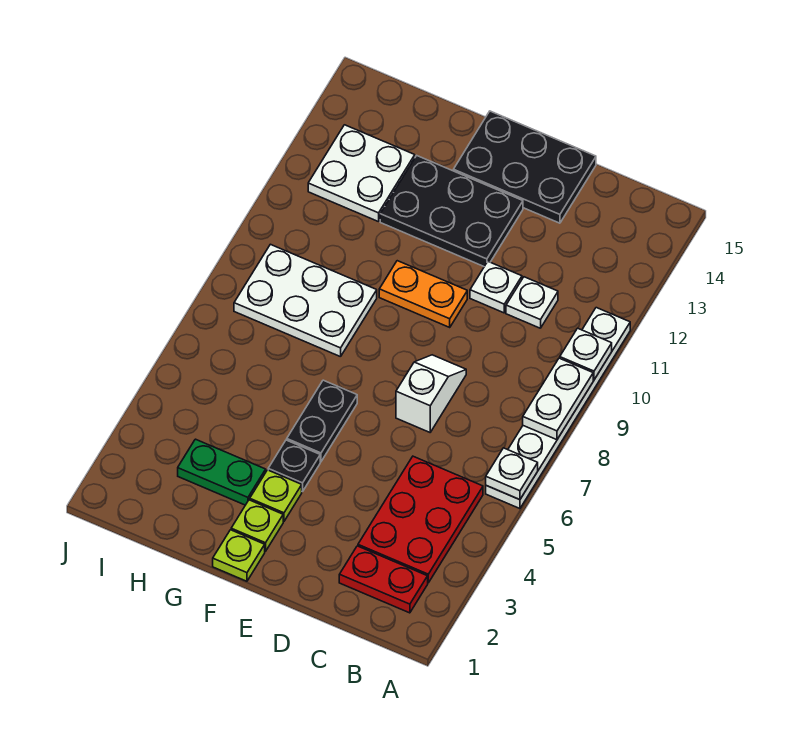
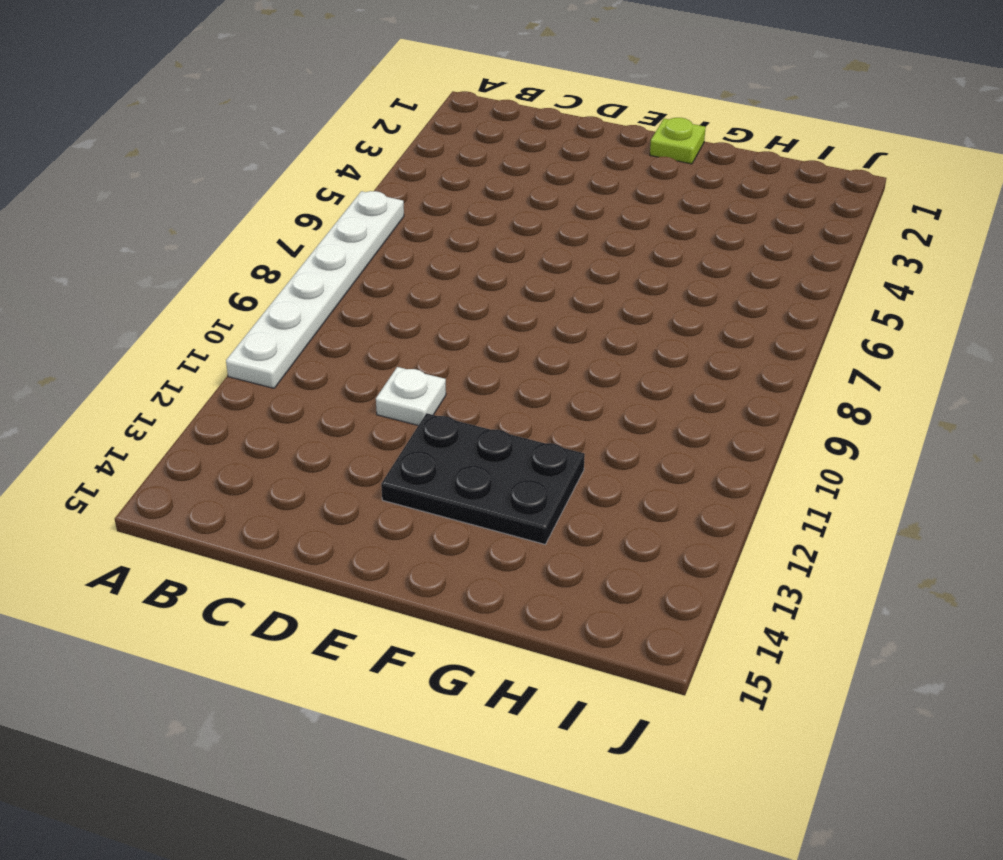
none -> red 1x2 plate [339,546,428,613]
none -> red 2x3 plate [358,456,483,583]
none -> white 1x1 plate [506,277,558,328]

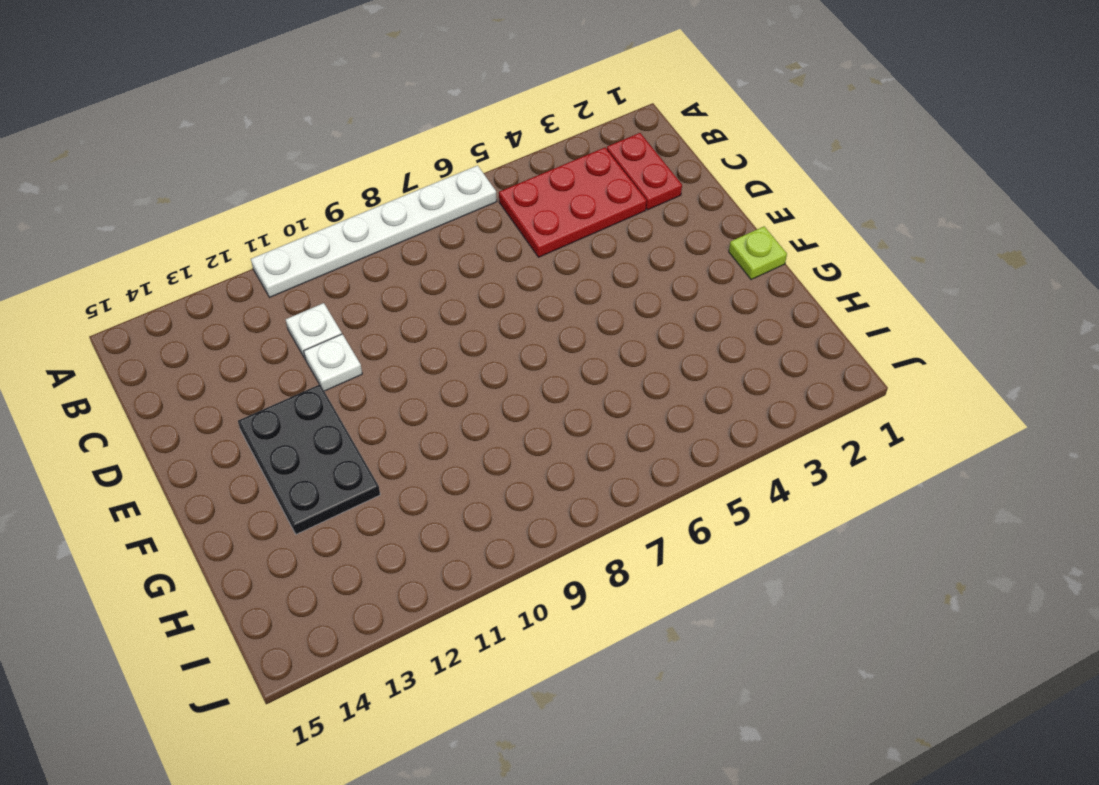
none -> white 1x2 slope [396,355,466,432]
none -> black 2x3 plate [453,111,596,223]
none -> orange 1x2 plate [379,261,467,327]

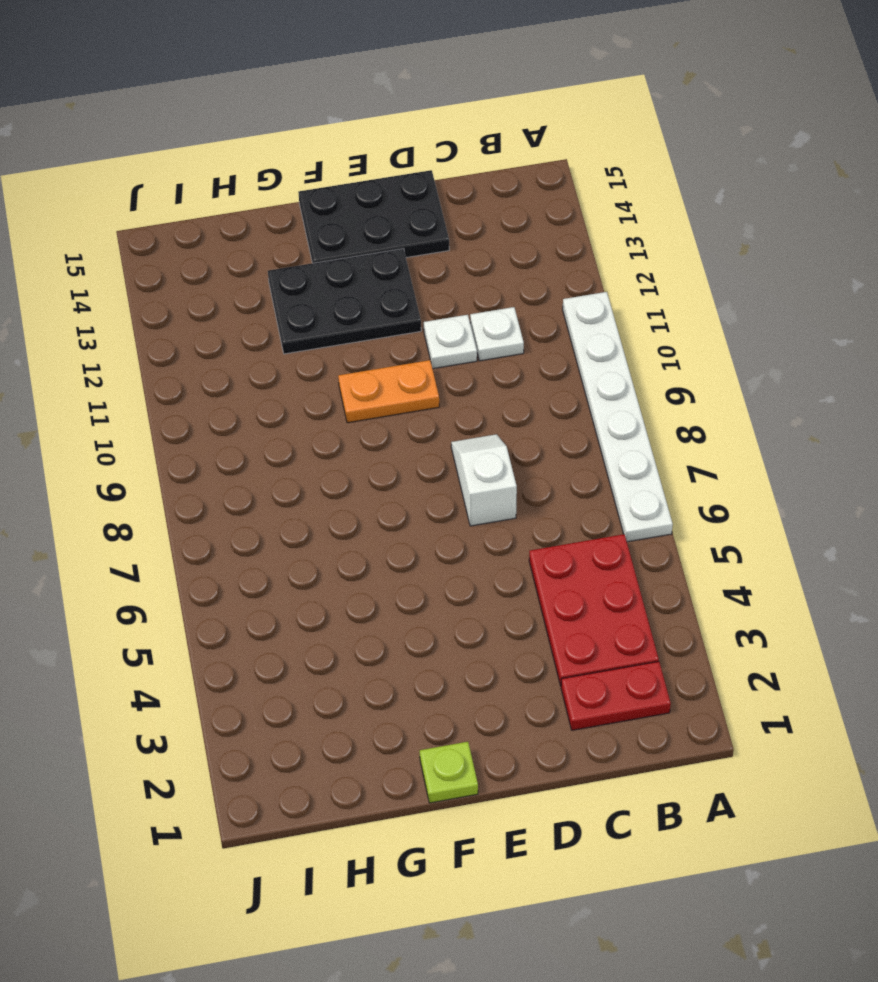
none -> lime 1x1 plate [231,500,283,551]
none -> lime 1x1 plate [250,470,302,521]
none -> black 1x1 plate [268,440,320,492]

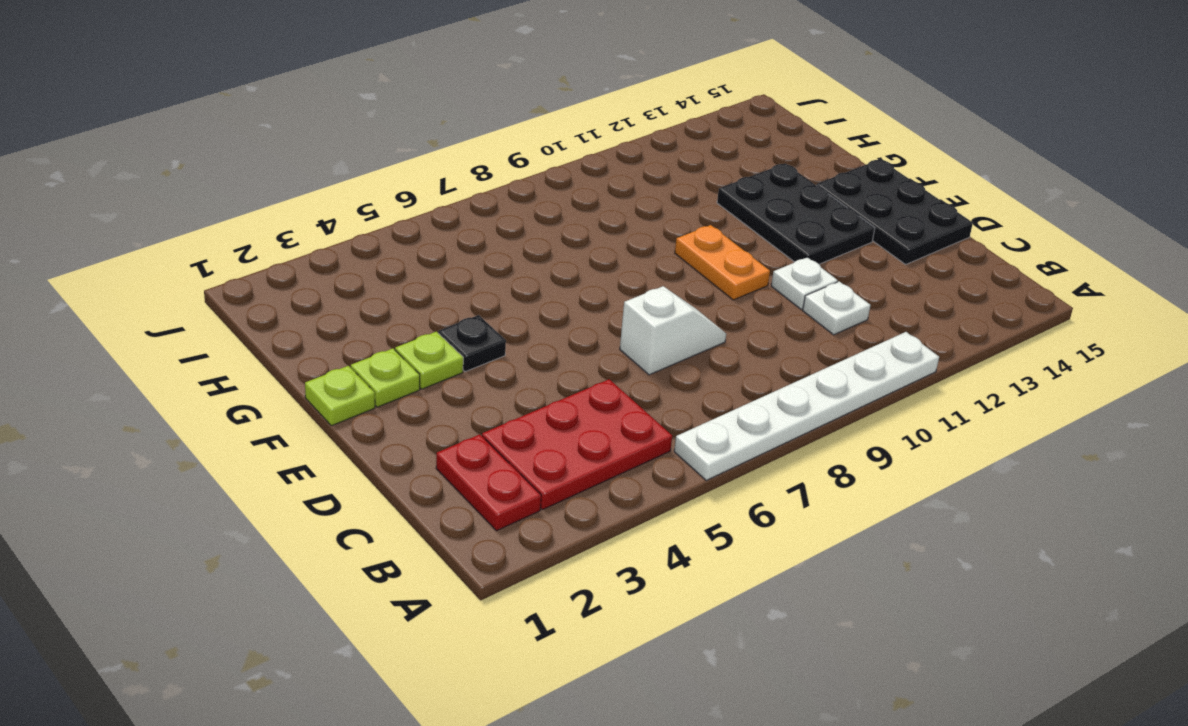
none -> black 1x2 plate [287,380,357,462]
none -> green 1x2 plate [178,439,266,505]
none -> white 2x3 plate [234,244,377,357]

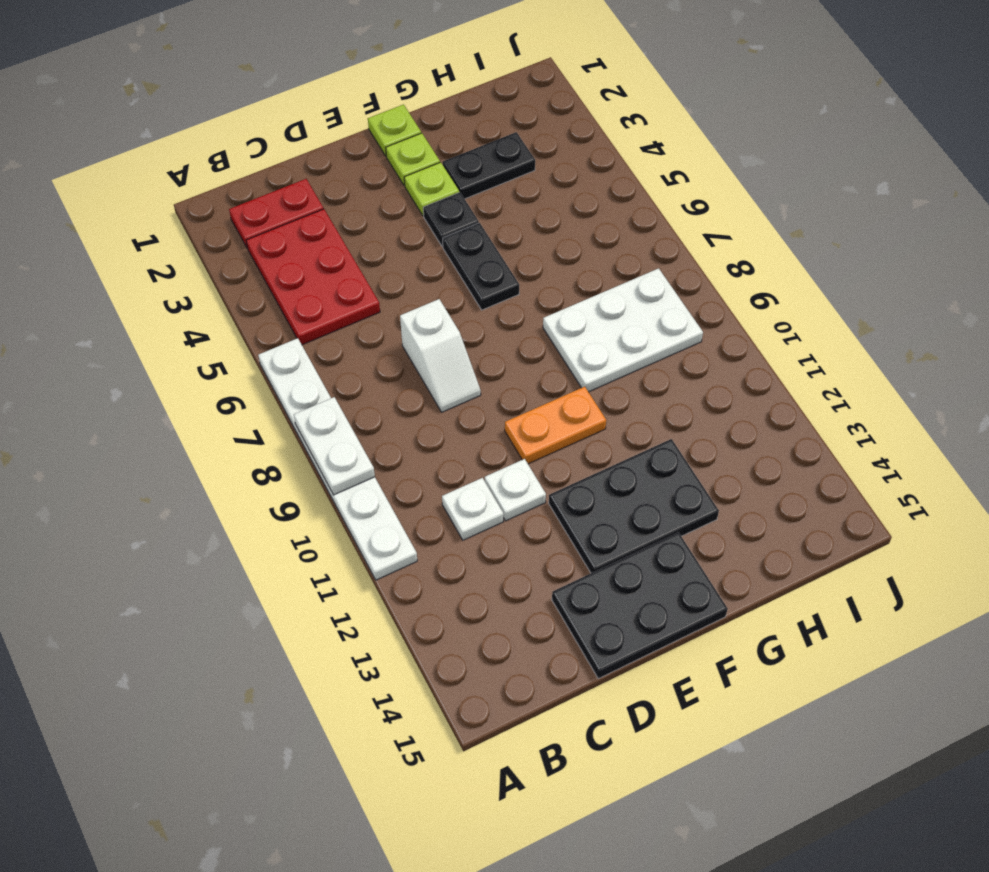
black 1x2 plate [443,132,535,199] -> green 1x2 plate [178,439,266,505]
none -> white 2x2 plate [308,125,415,222]
none -> white 1x1 plate [486,448,538,500]
none -> white 1x1 plate [560,328,612,380]

